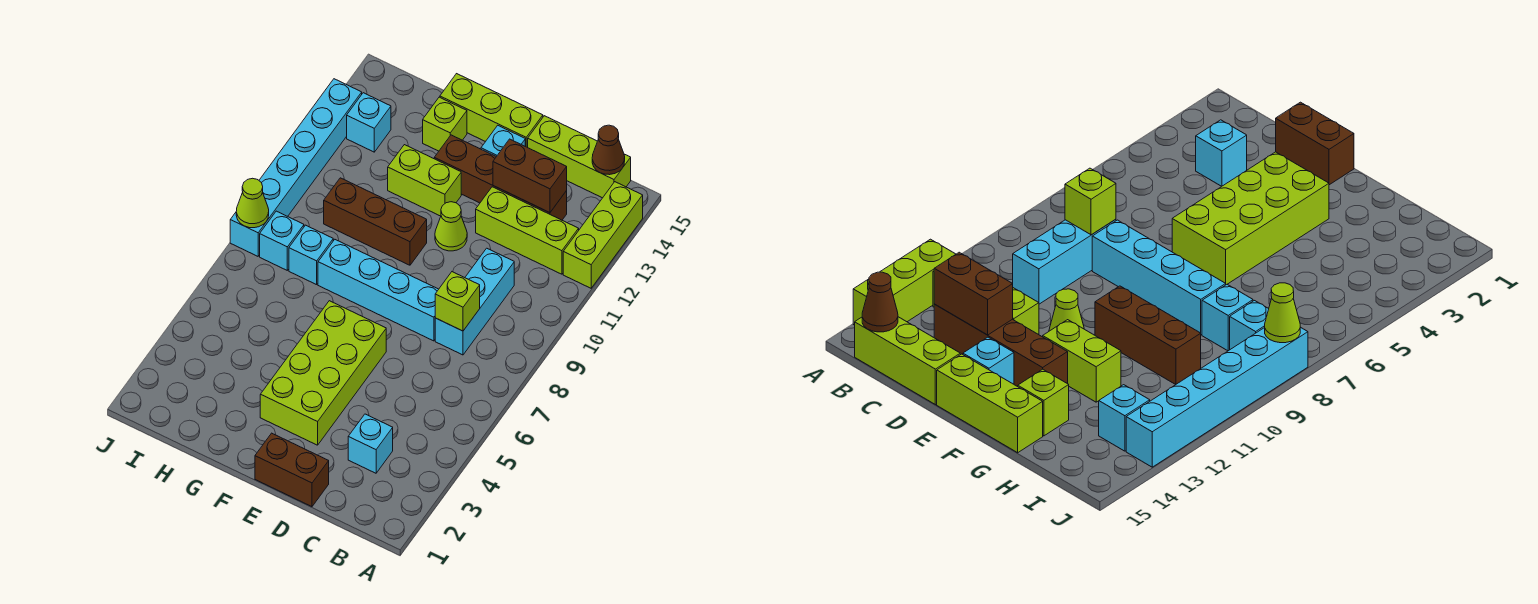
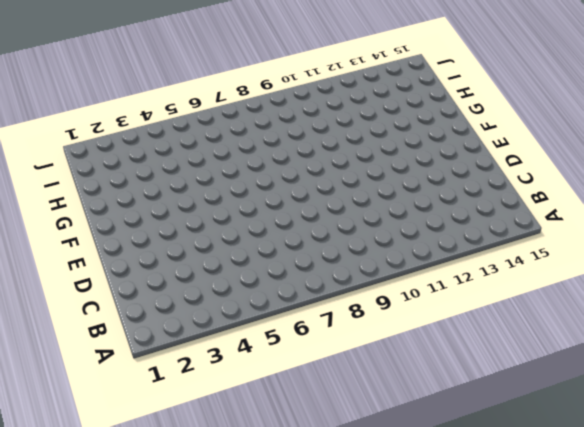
none -> lime 1x3 brick [563,182,643,288]
none -> lime 1x3 brick [476,187,579,274]
none -> lime 1x3 brick [528,116,631,198]

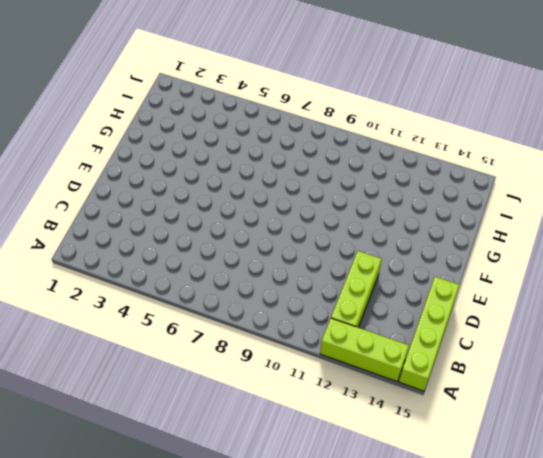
lime 1x4 brick [399,277,459,391] -> lime 1x3 brick [528,116,631,198]
none -> cyan 1x1 brick [348,414,393,473]
none -> cyan 1x3 brick [435,248,514,355]
none -> brown 1x4 brick [434,135,567,220]

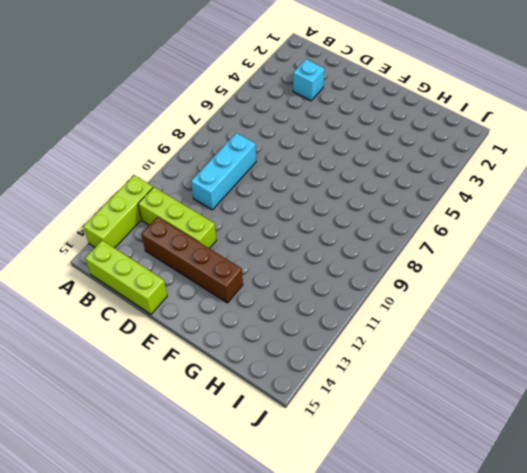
none -> brown 1x2 brick [255,433,329,507]
none -> cyan 1x4 brick [318,240,439,341]
none -> lime 2x4 brick [260,301,386,445]

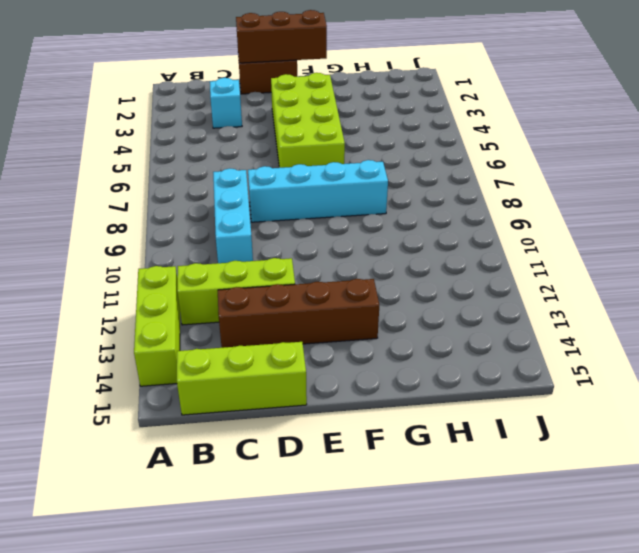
brown 1x3 brick [236,10,327,63] -> brown 1x3 brick moved to [324,178,427,265]
none -> lime 1x1 cone [435,202,467,251]
none -> cyan 1x1 brick [481,125,525,157]
none -> lime 1x3 brick [440,74,543,147]

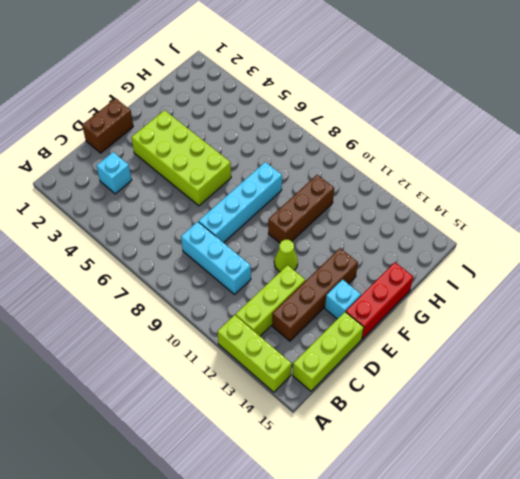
red 1x3 brick [346,262,413,339] -> lime 1x3 brick [440,74,543,147]
none -> lime 1x2 brick [388,145,461,216]
none -> lime 1x1 brick [423,97,467,151]
none -> cyan 1x1 brick [289,225,333,285]

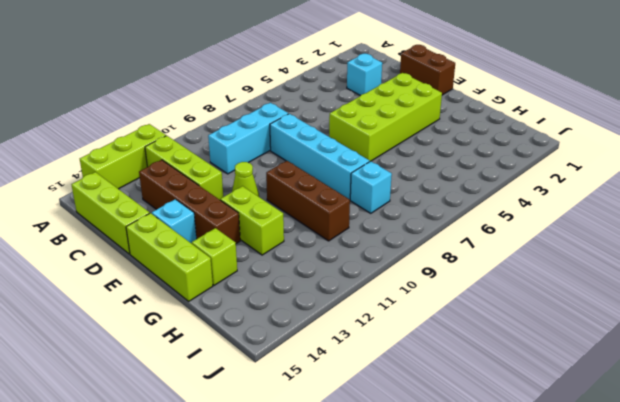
none -> cyan 1x1 brick [260,211,304,270]
none -> cyan 1x1 brick [347,93,391,152]
none -> cyan 1x6 brick [230,79,362,256]

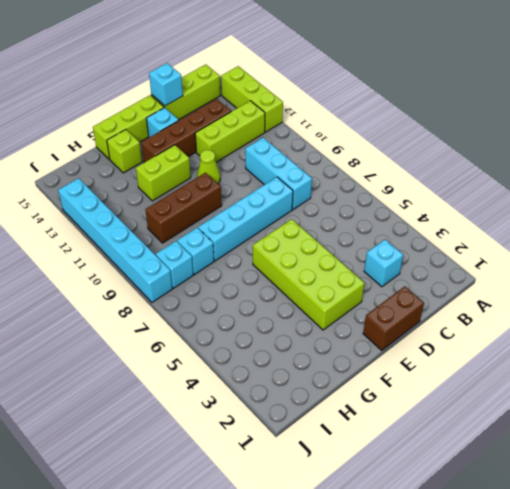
cyan 1x1 brick [149,63,183,106] -> cyan 1x1 brick moved to [347,93,391,152]
none -> brown 1x1 cone [592,125,625,175]
none -> lime 1x1 brick [435,272,480,331]
none -> brown 1x2 brick [493,139,567,213]

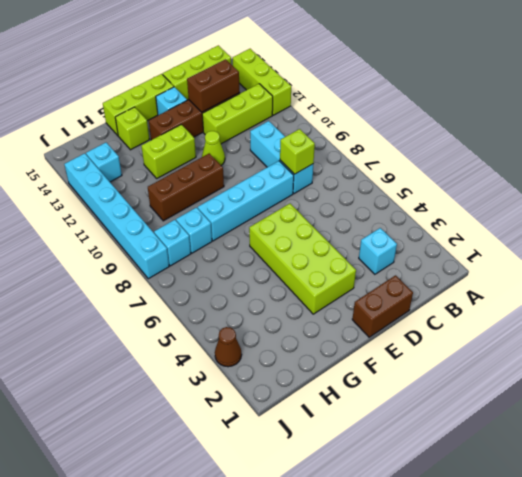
brown 1x1 cone [215,327,242,367] -> brown 1x1 cone moved to [592,125,625,175]
none -> lime 1x1 cone [236,178,269,228]

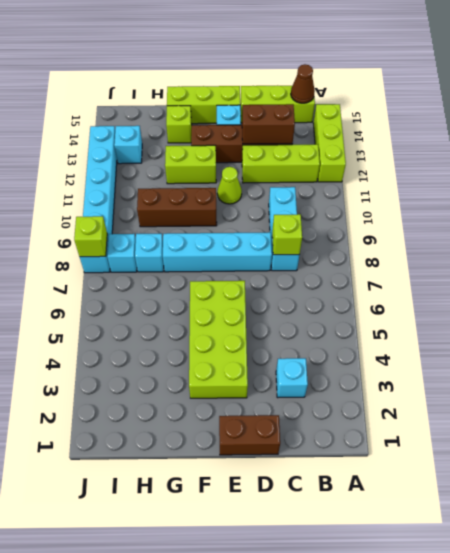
lime 1x1 brick [74,216,107,257] -> lime 1x1 cone [236,178,269,228]

